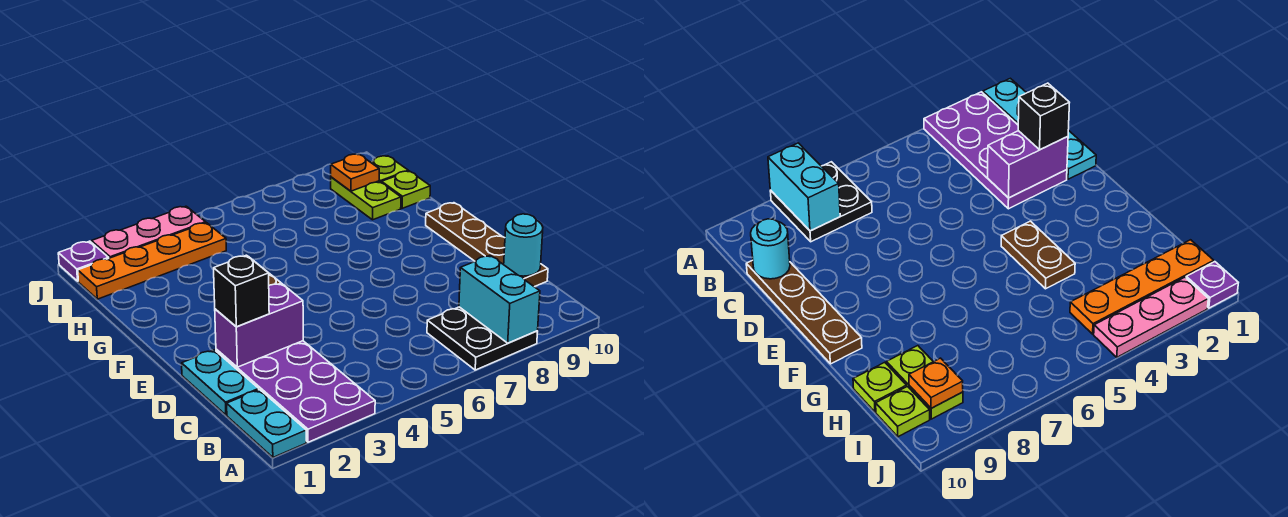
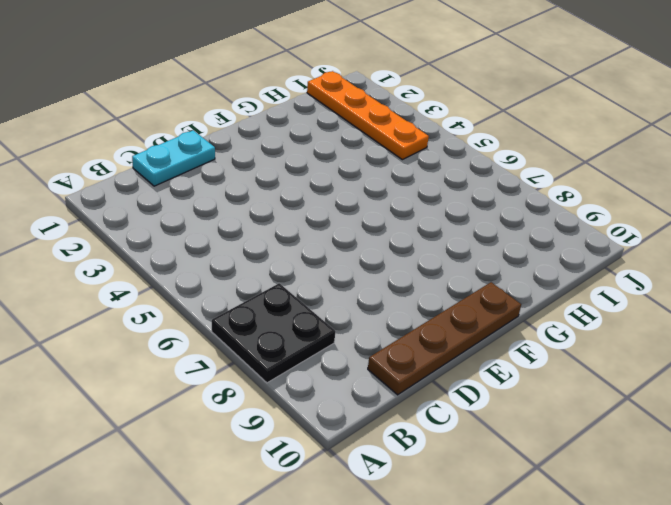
none -> cyan 1x2 plate [227,390,306,457]
none -> purple 2x4 plate [216,341,375,442]
none -> brown 1x2 plate [1001,221,1075,289]

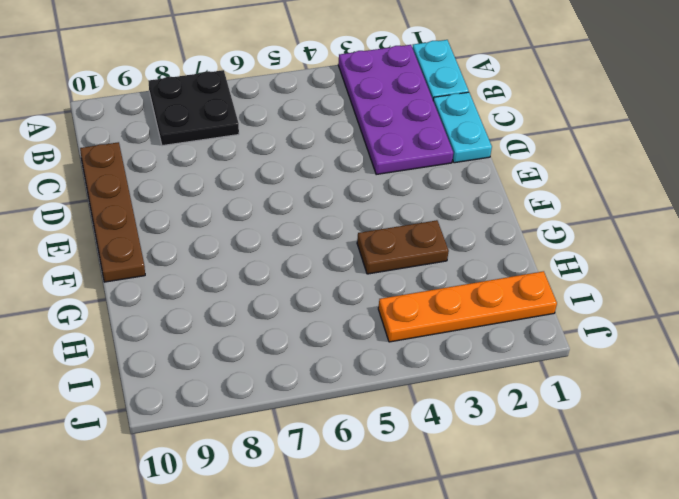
brown 1x2 plate [357,220,449,274] -> brown 1x2 plate turned to [1001,221,1075,289]
none -> lime 1x2 plate [331,177,401,220]
none -> lime 1x1 plate [382,171,430,208]
none -> lime 1x1 plate [371,156,408,183]

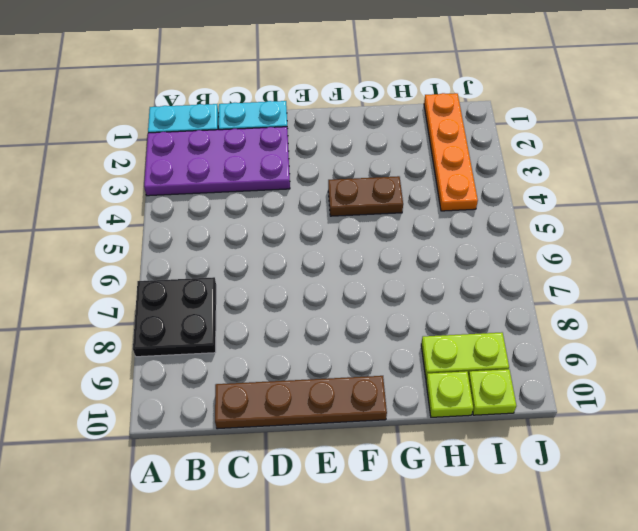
none -> purple 1x1 plate [58,241,109,281]
none -> pink 1x3 plate [92,206,206,258]
none -> cyan 1x2 brick [459,255,540,343]

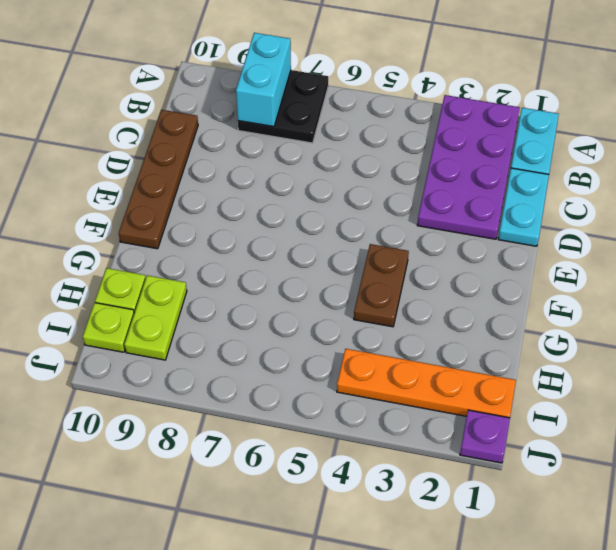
none -> pink 1x3 plate [92,206,206,258]
none -> cyan 1x1 round brick [504,214,543,276]
none -> purple 1x2 brick [215,283,303,367]

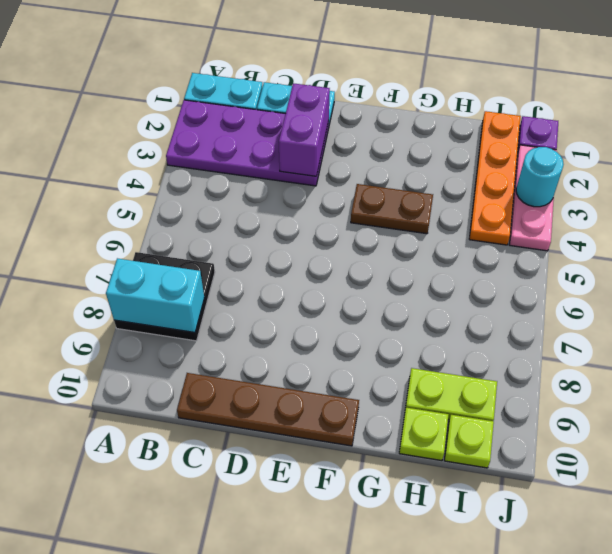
cyan 1x1 round brick [516,147,564,207] -> cyan 1x1 round brick moved to [504,214,543,276]
none -> orange 1x1 plate [331,154,379,191]
none -> black 1x1 brick [214,255,269,327]

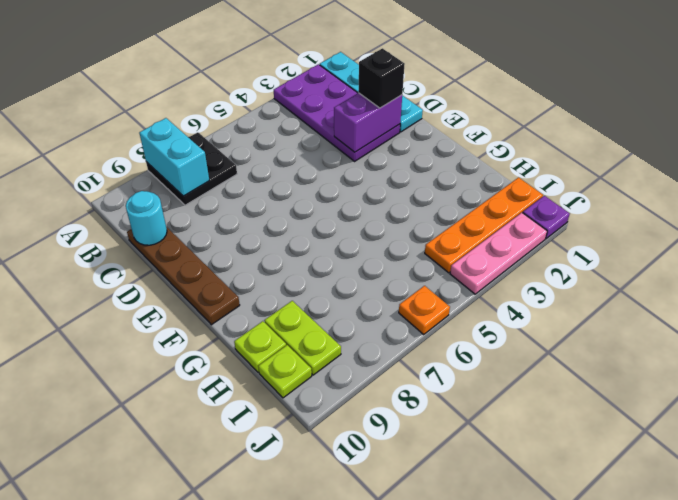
orange 1x1 plate [399,286,450,334] -> orange 1x1 plate moved to [331,154,379,191]
none -> brown 1x2 plate [1001,221,1075,289]

